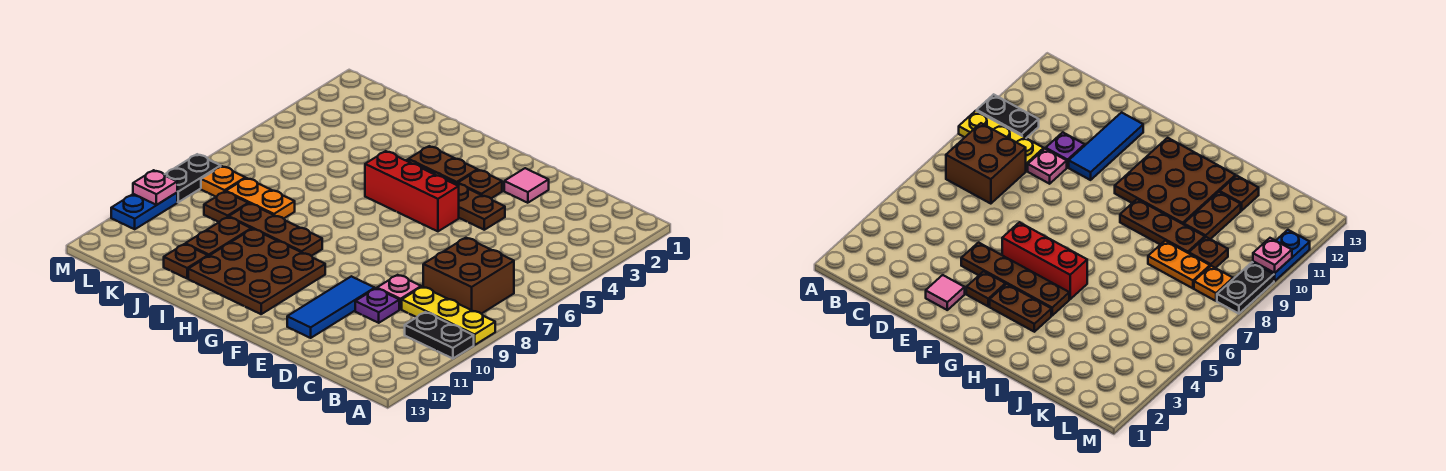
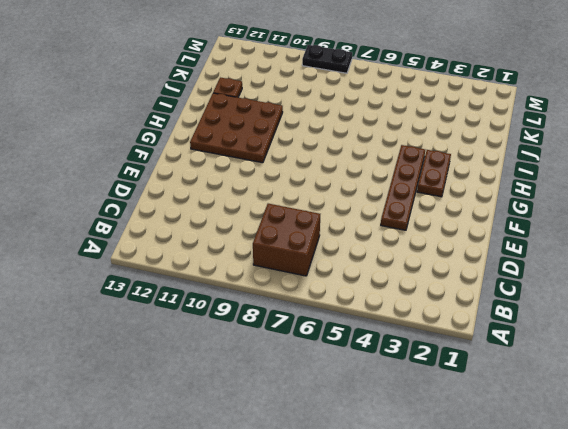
none -> yellow 1x3 plate [402,287,495,345]
none -> black 1x2 plate [405,312,474,359]
none -> pink 1x1 plate [377,275,421,309]

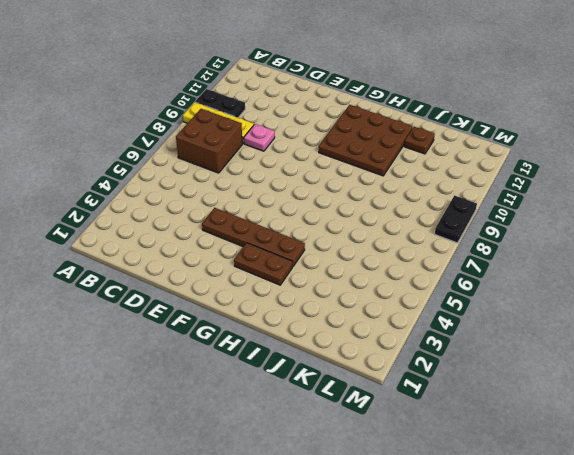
none -> purple 1x1 plate [355,288,399,323]
none -> pink 1x1 tile [504,168,549,203]
none -> blue 1x3 tile [287,276,375,338]

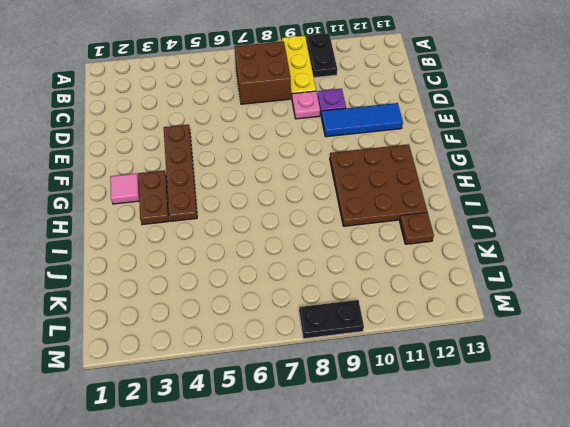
pink 1x1 tile [110,173,139,204] -> pink 1x1 tile moved to [504,168,549,203]
none -> brown 1x1 plate [458,170,502,198]
none -> red 1x3 brick [365,151,459,231]
none -> brown 1x3 plate [229,203,322,256]

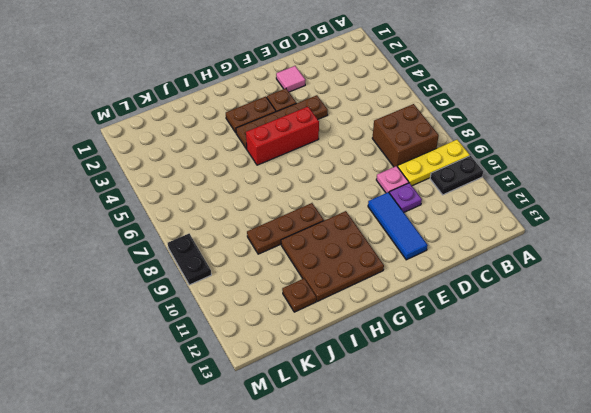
none -> orange 1x2 plate [226,178,295,219]
none -> brown 1x2 plate [185,217,251,256]
none -> brown 1x1 plate [204,192,248,222]

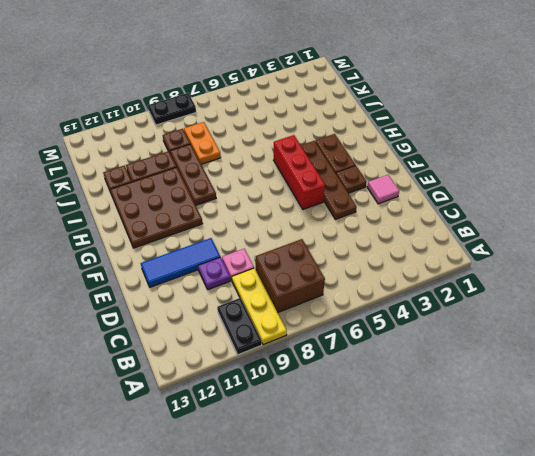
none -> orange 1x1 plate [201,166,245,197]
none -> blue 1x2 plate [111,193,177,229]
none -> pink 1x1 plate [133,170,177,205]

